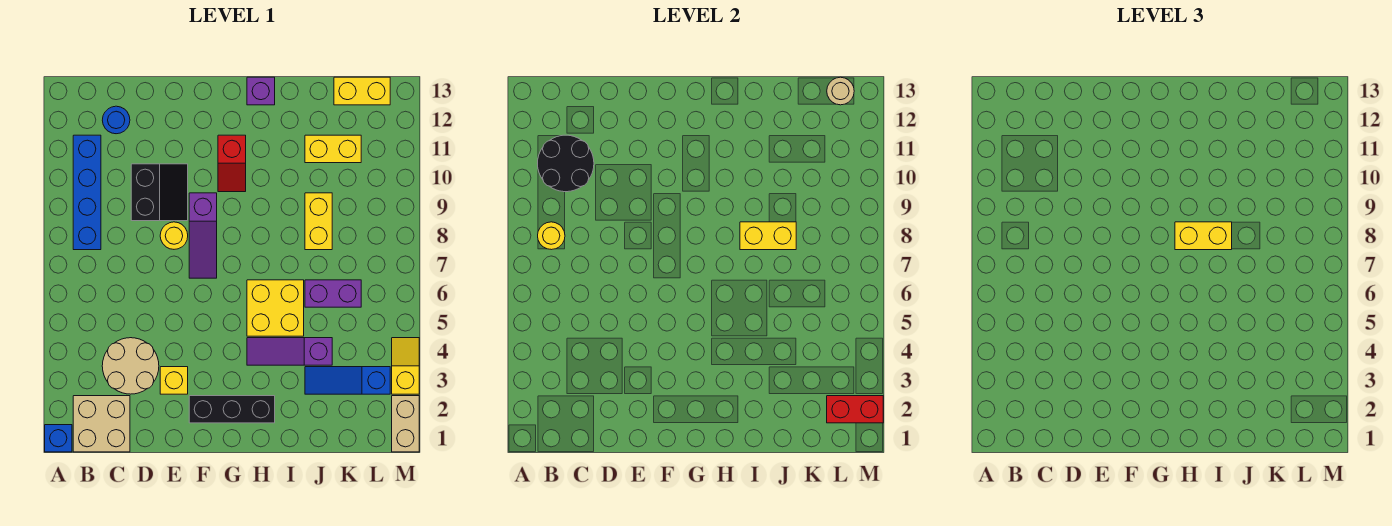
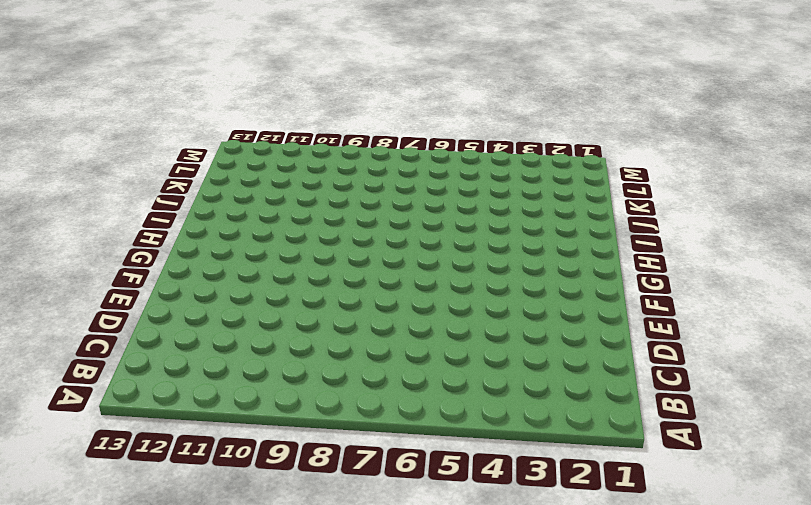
none -> blue 1x1 brick [45,425,72,452]
none -> tan 2x2 brick [73,396,130,452]
none -> blue 1x4 brick [73,135,101,250]

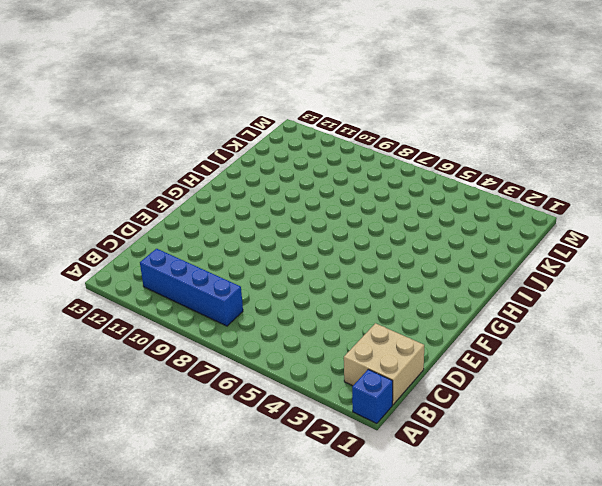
none -> tan 2x2 round brick [102,338,159,394]
none -> blue 1x1 round brick [102,106,130,134]
none -> black 2x2 slope [131,164,188,221]

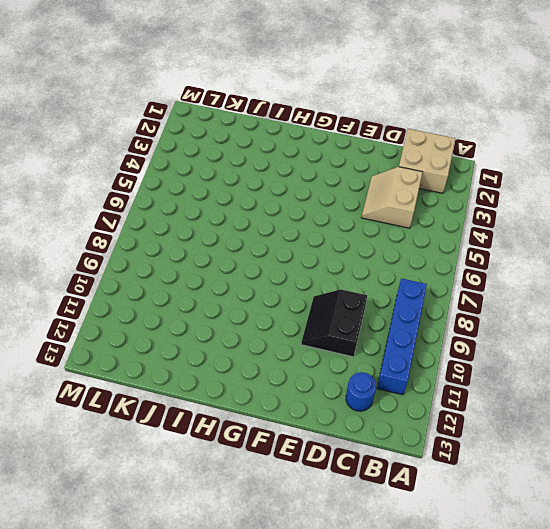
tan 2x2 slope [362,167,422,228] -> tan 2x2 round brick [102,338,159,394]
none -> blue 1x1 brick [45,425,72,452]
none -> yellow 1x1 brick [160,367,188,394]
none -> yellow 1x1 round brick [160,222,188,249]

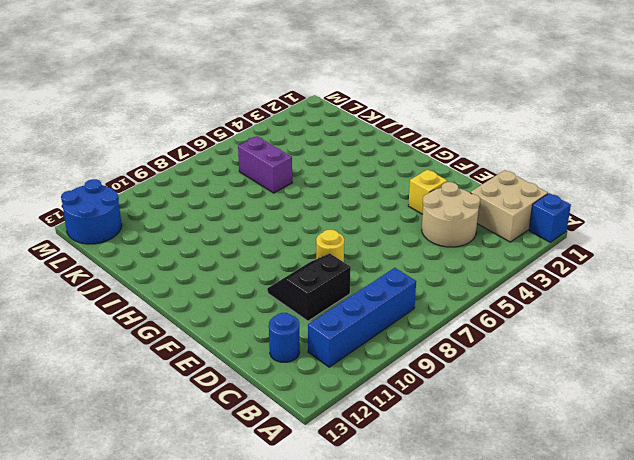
blue 2x2 round brick [61,179,122,244] -> yellow 1x2 brick [334,77,390,105]
none -> black 1x3 brick [189,396,275,423]
none -> purple 1x3 slope [189,193,217,278]
none -> red 1x2 slope [218,135,246,192]

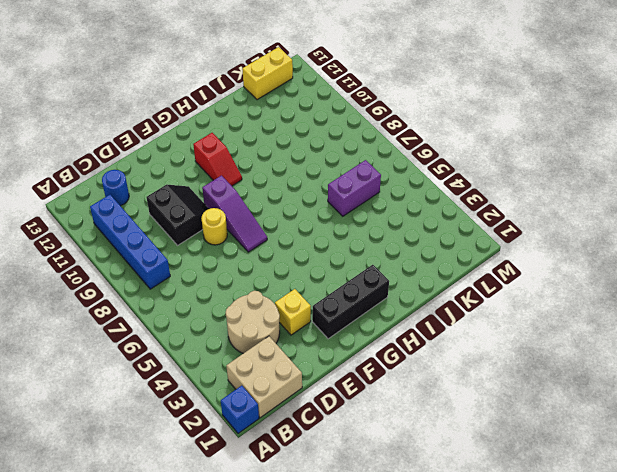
none -> purple 1x3 slope [247,338,332,365]
none -> yellow 2x2 brick [247,280,304,336]
none -> purple 1x1 brick [247,77,275,105]

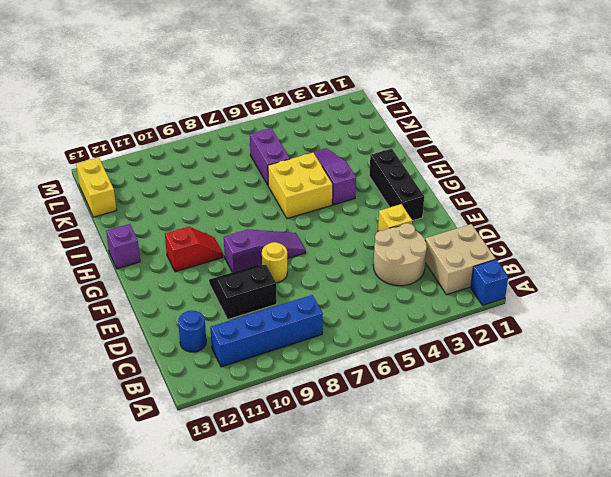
purple 1x3 slope [307,148,356,205] -> purple 1x3 slope turned to [247,338,332,365]
none -> blue 1x3 slope [305,367,390,394]
none -> yellow 1x2 brick [305,193,332,250]
none -> yellow 1x2 brick [305,135,361,163]

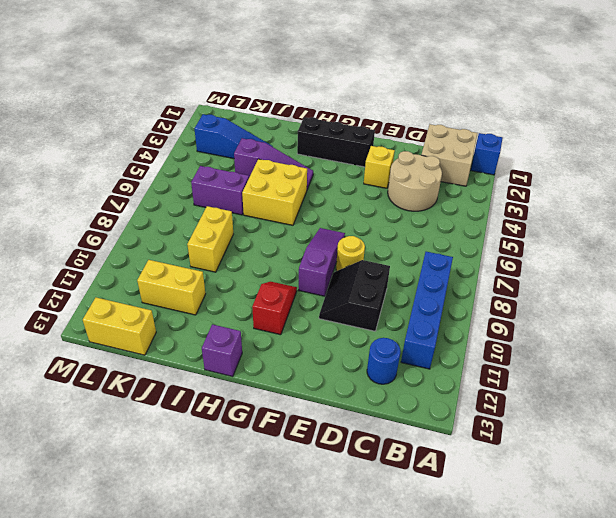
none -> tan 1x2 brick [392,396,419,452]
none -> yellow 1x2 slope [392,338,419,394]
none -> yellow 1x1 round brick [538,222,565,250]

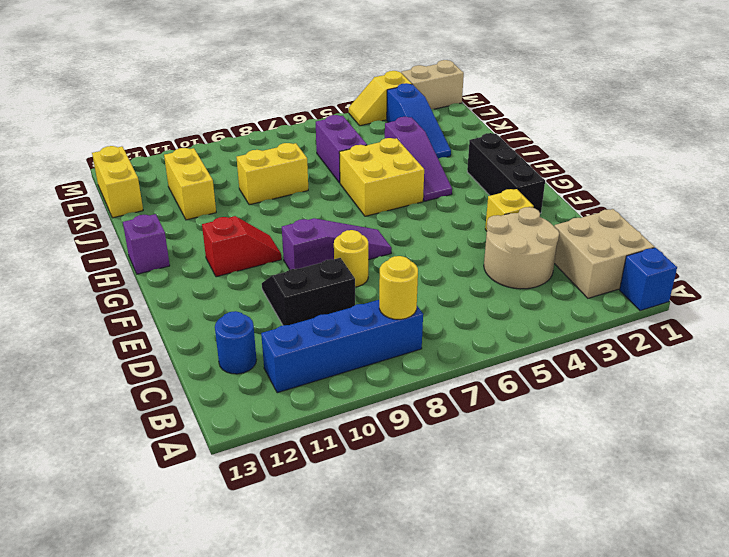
none -> black 2x2 round brick [538,135,594,192]
none -> yellow 1x2 brick [740,222,796,250]
none -> red 1x2 brick [827,396,883,423]

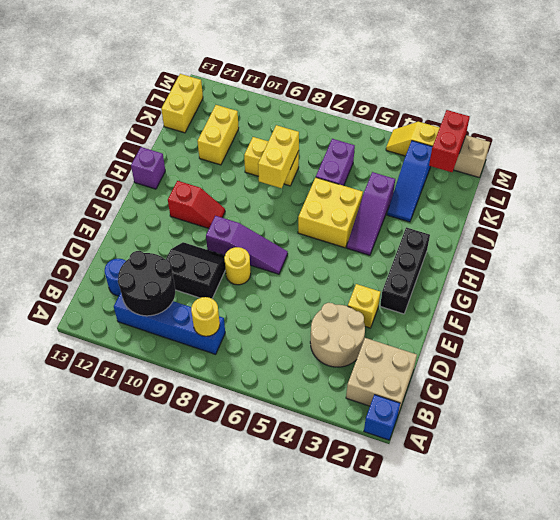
none -> tan 1x1 round brick [827,77,854,105]
none -> yellow 1x2 brick [1175,222,1232,250]

